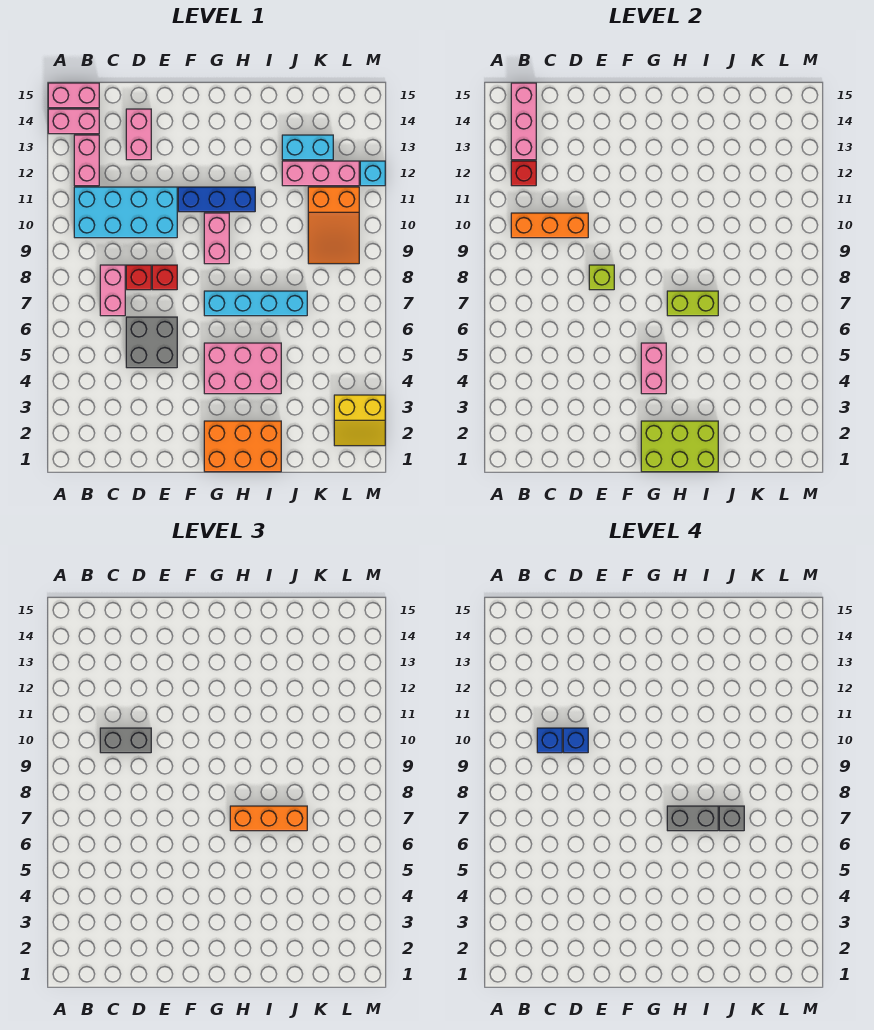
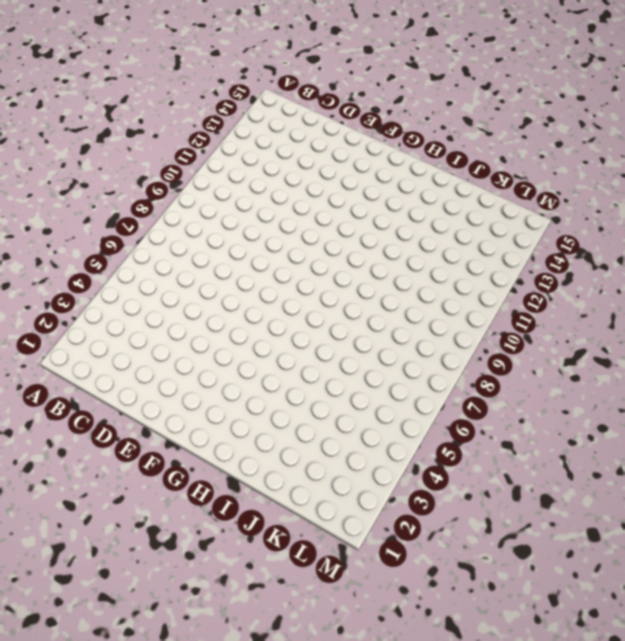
none -> pink 1x2 brick [48,109,99,134]
none -> pink 1x2 brick [48,83,99,108]
none -> cyan 2x4 brick [74,187,177,238]
none -> pink 1x2 brick [74,135,99,186]

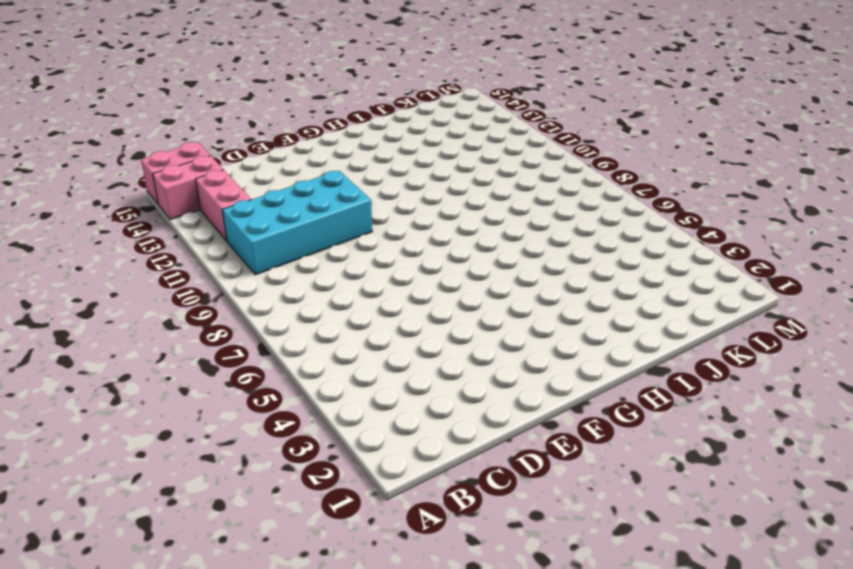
none -> pink 1x2 brick [100,265,125,316]
none -> grey 2x2 brick [126,317,177,368]
none -> red 1x1 brick [126,265,151,290]
none -> pink 1x2 brick [126,109,151,160]

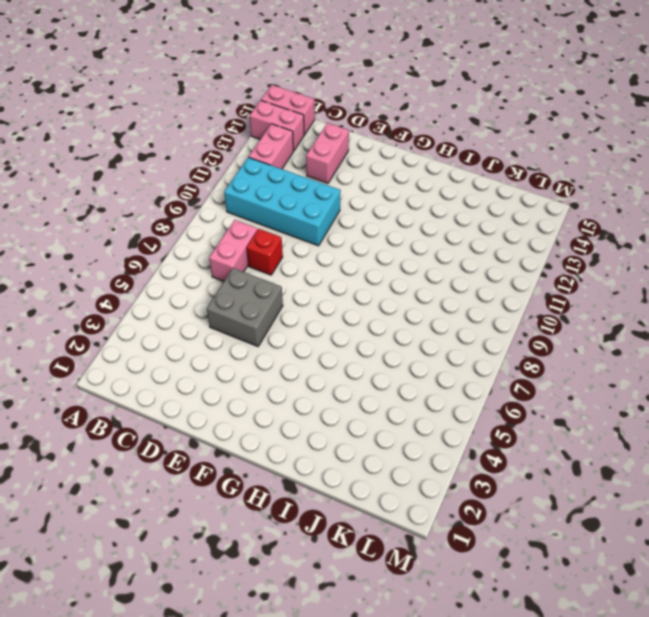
none -> red 1x1 brick [152,265,177,290]
none -> blue 1x3 brick [178,187,255,212]
none -> orange 2x3 brick [204,421,281,472]
none -> pink 2x3 brick [204,343,281,394]

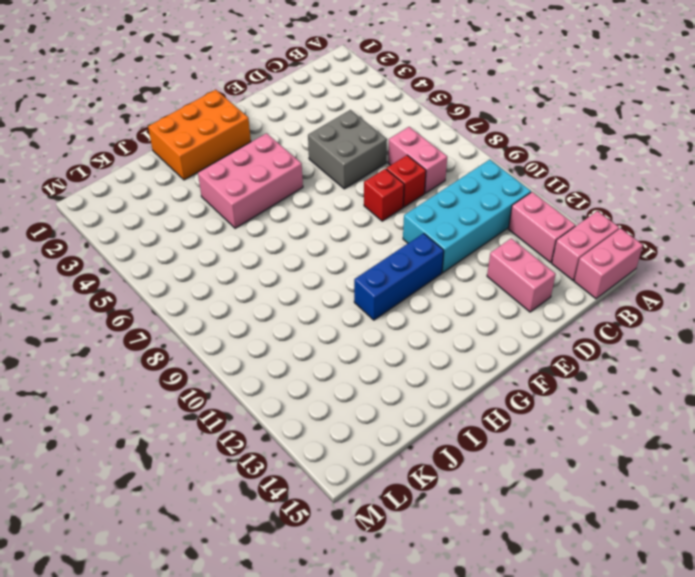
none -> cyan 1x4 brick [204,291,307,316]
none -> pink 1x2 brick [204,213,229,264]
none -> pink 1x3 brick [282,161,359,186]
none -> cyan 1x2 brick [282,135,333,160]

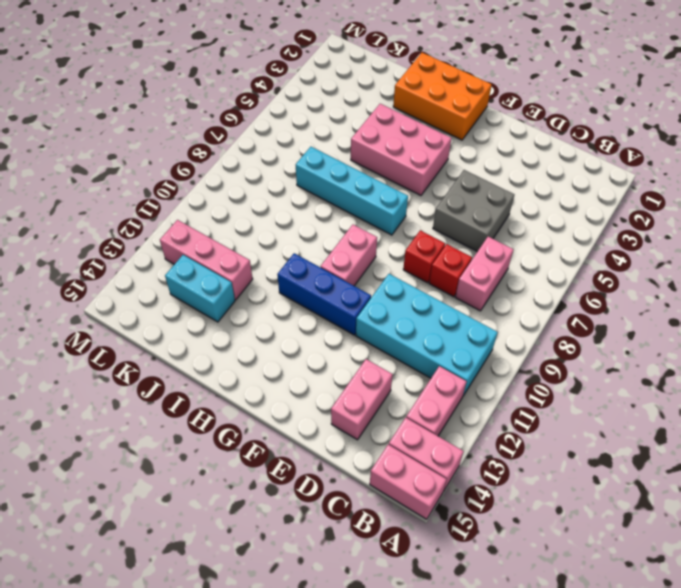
none -> orange 2x3 slope [308,187,359,264]
none -> yellow 2x2 slope [334,395,385,446]
none -> cyan 1x1 brick [360,161,385,186]
none -> orange 1x3 brick [511,213,588,238]

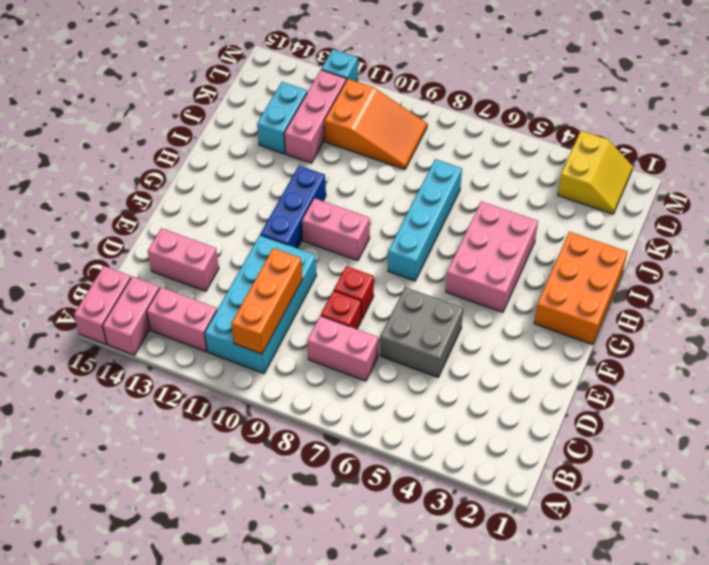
none -> red 1x1 brick [511,161,536,186]
none -> pink 1x3 brick [511,83,536,160]
none -> lime 1x1 brick [589,265,614,290]
none -> lime 2x3 brick [641,421,718,472]

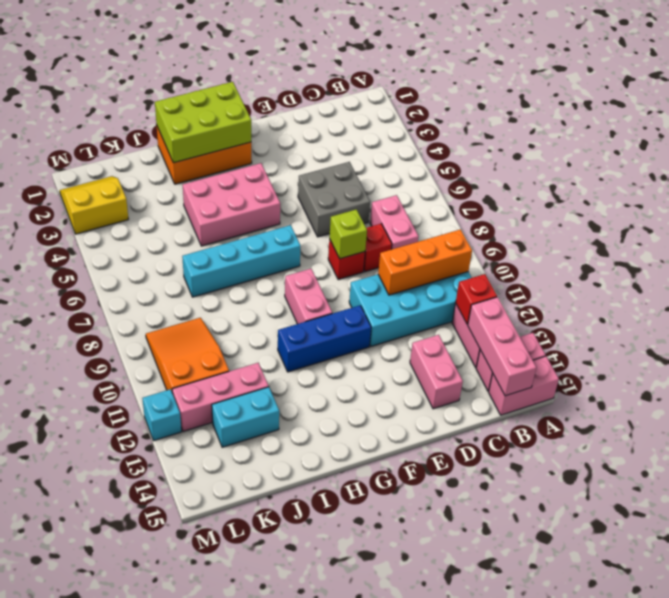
none -> pink 1x2 brick [641,343,666,394]
none -> lime 1x2 brick [667,291,718,316]
none -> grey 1x2 brick [100,728,151,753]
none -> orange 1x3 brick [230,806,307,831]

